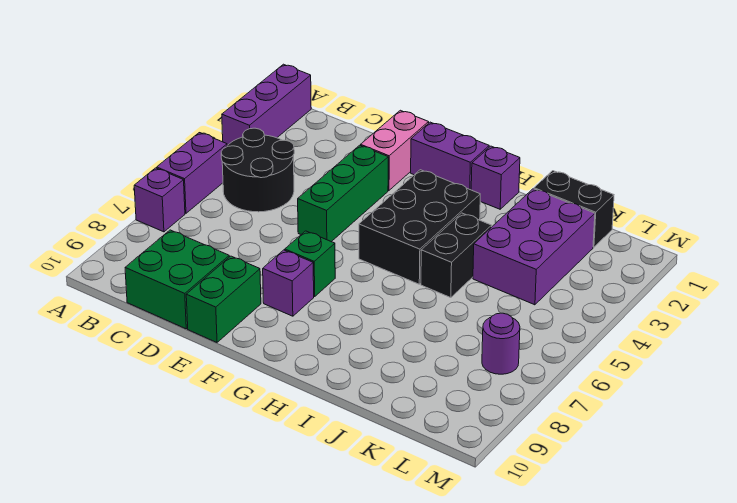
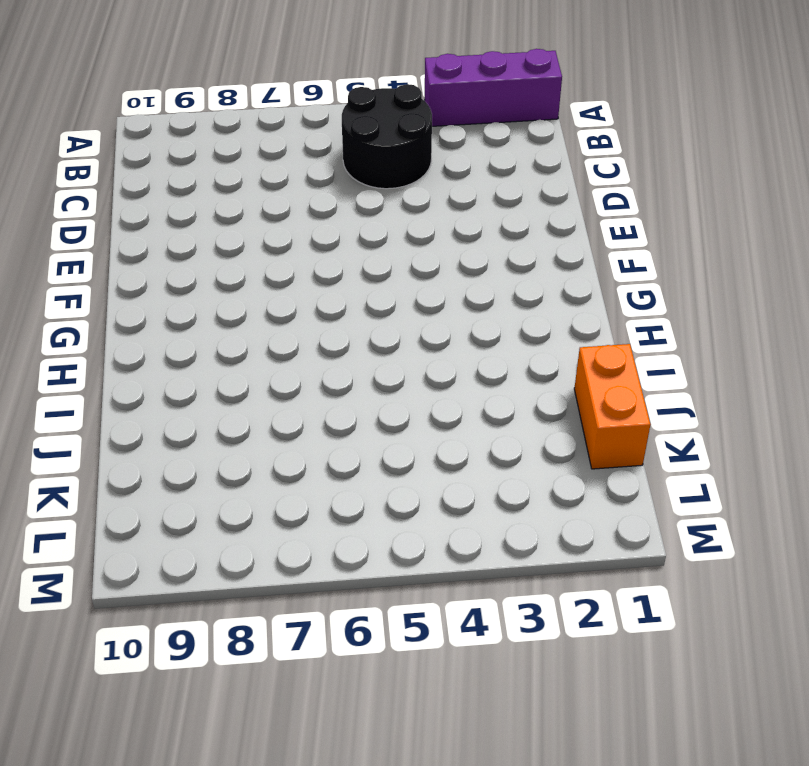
orange 1x2 brick [574,344,650,469] -> black 1x2 brick [534,171,614,247]
none -> purple 1x2 brick [157,133,227,213]
none -> purple 1x1 brick [134,168,185,232]
none -> green 2x2 brick [125,230,229,329]

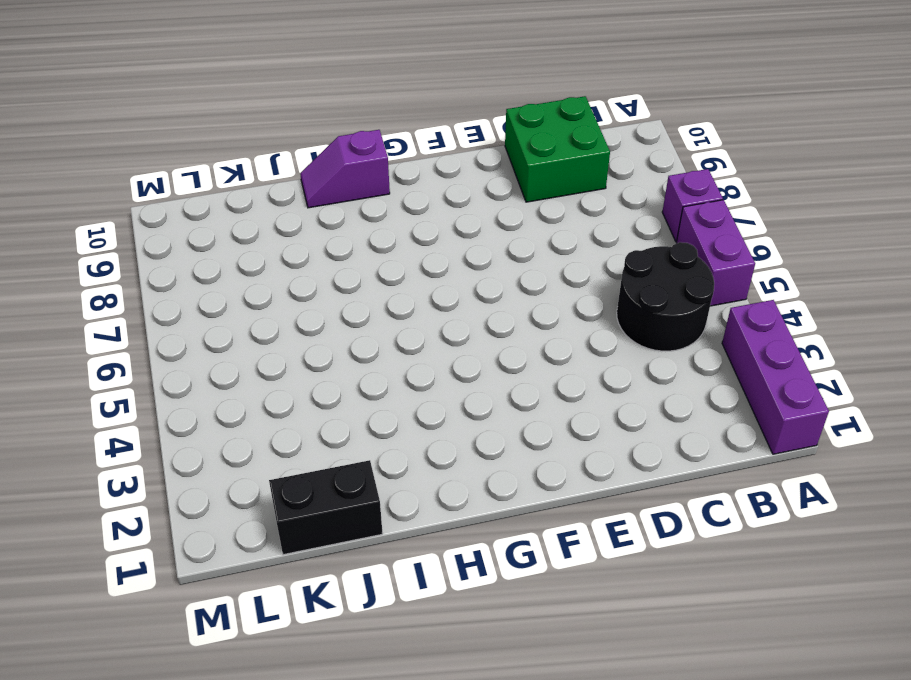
purple 1x2 slope [300,130,390,208] -> none
none -> pink 1x2 brick [361,110,429,190]
none -> green 1x3 brick [298,145,388,242]
none -> green 1x2 brick [186,256,261,342]

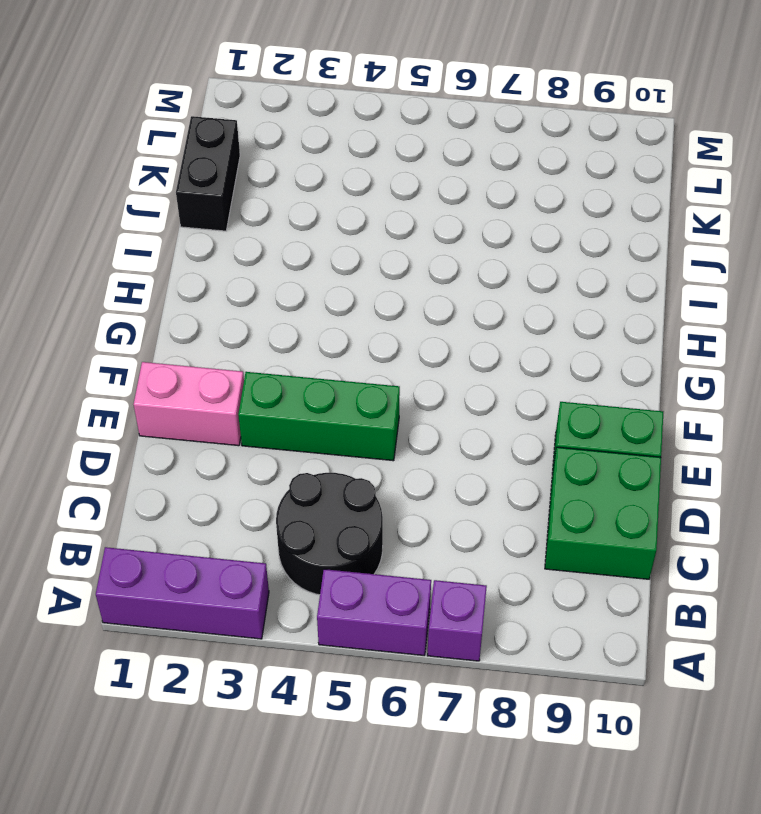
none -> purple 1x2 brick [411,122,489,190]
none -> green 1x1 brick [285,231,335,297]
none -> purple 1x1 brick [263,250,314,316]

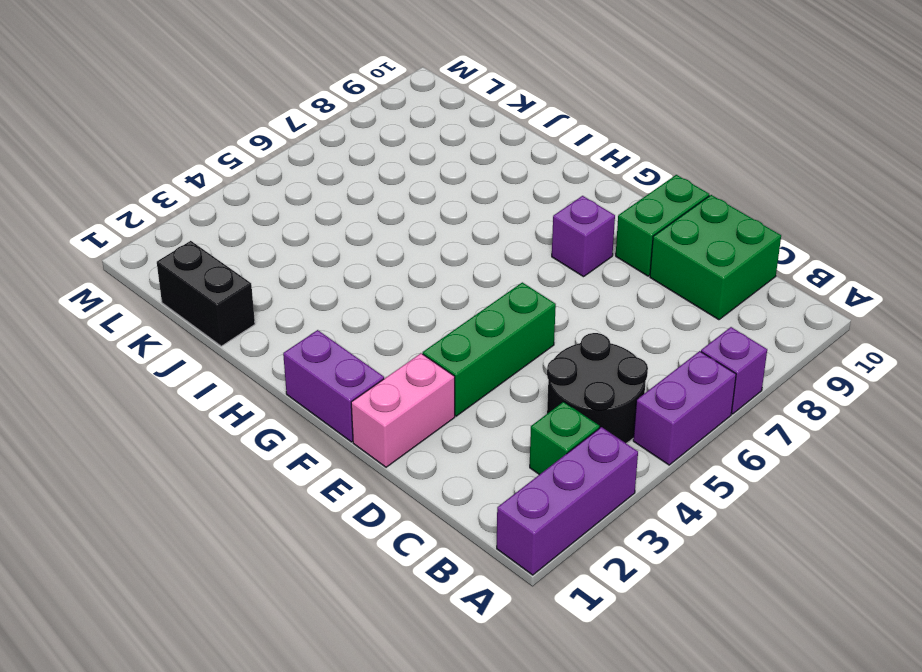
green 1x1 brick [530,402,599,475] -> green 1x1 brick moved to [285,231,335,297]
none -> black 2x3 brick [359,170,480,284]
none -> purple 1x1 brick [471,146,520,209]
none -> black 1x2 brick [421,213,492,298]

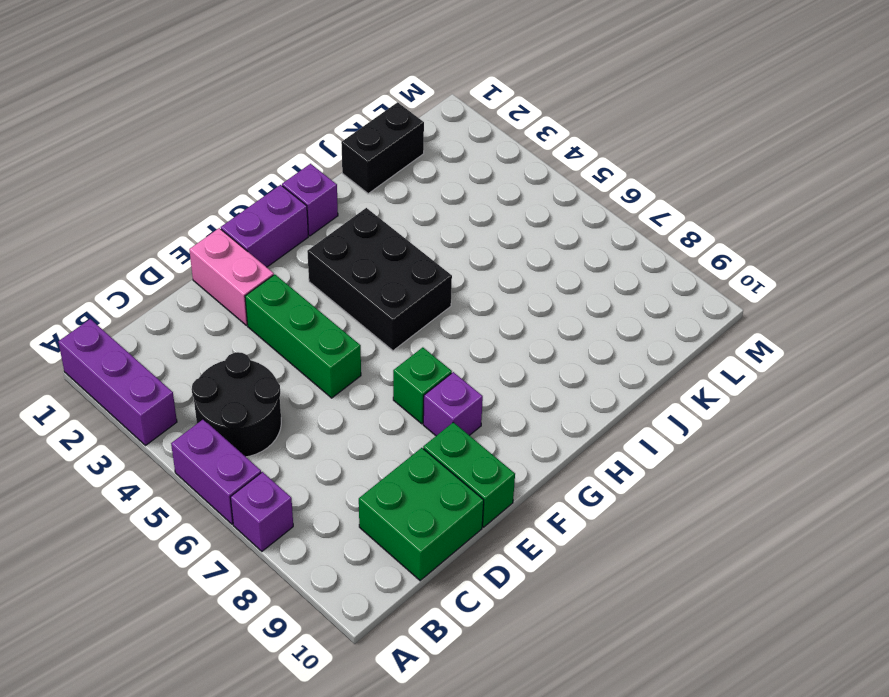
none -> black 1x2 brick [421,213,492,298]
none -> purple 2x3 brick [473,189,595,305]
none -> purple 1x1 round brick [482,313,520,374]

